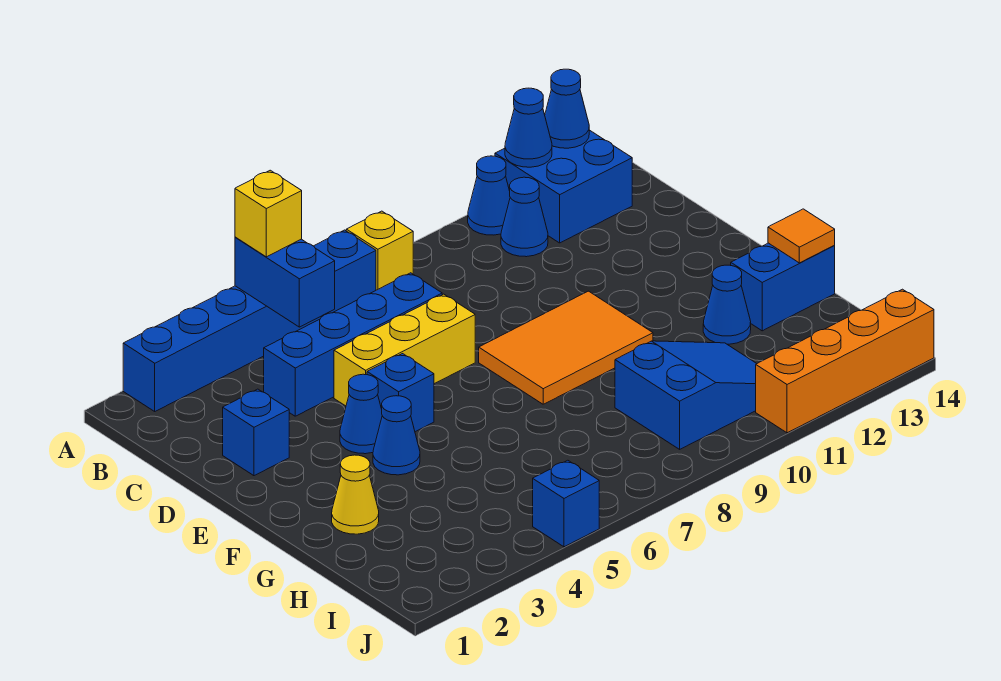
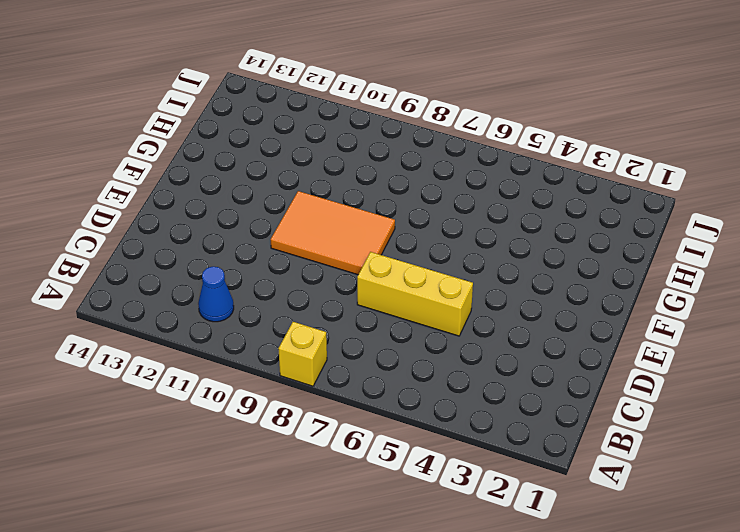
none -> blue 1x6 brick [123,230,376,411]
none -> blue 1x1 cone [468,156,510,235]
none -> blue 2x2 brick [495,130,632,243]

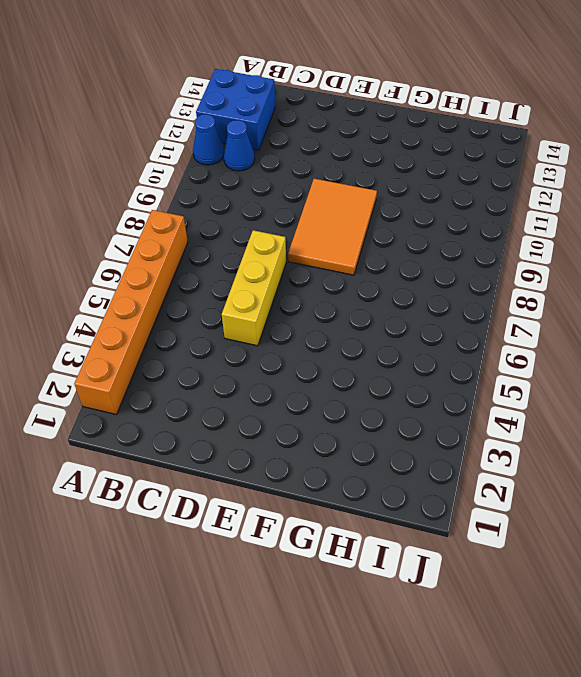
orange 1x6 brick [74,210,188,414] -> blue 1x6 brick [123,230,376,411]
none -> yellow 1x1 brick [346,211,413,290]
none -> blue 1x4 brick [264,273,442,416]
none -> blue 1x1 brick [223,389,289,476]

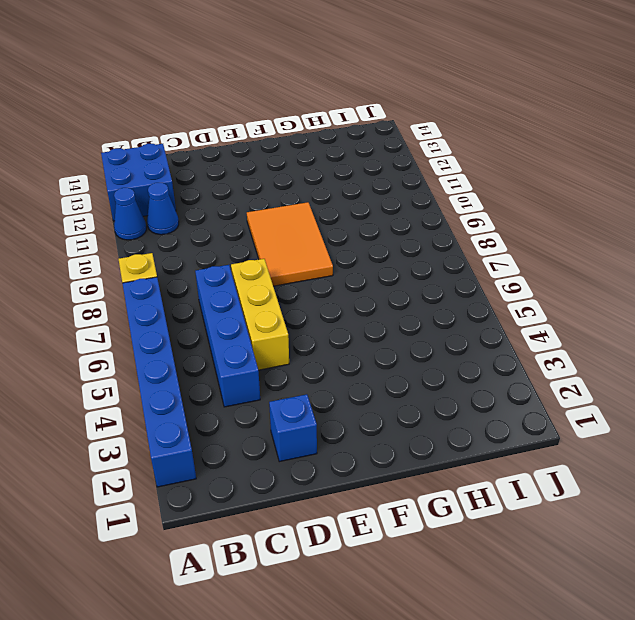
none -> blue 1x1 cone [340,374,382,454]
none -> blue 1x1 brick [367,354,434,432]
none -> blue 1x1 cone [373,396,420,475]

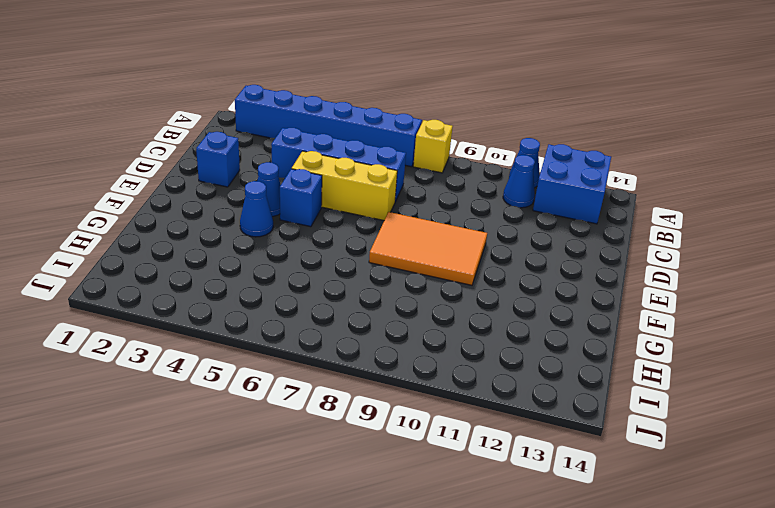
none -> yellow 1x1 cone [332,455,379,534]
none -> blue 1x1 cone [703,265,751,344]
none -> blue 1x2 brick [731,243,835,331]

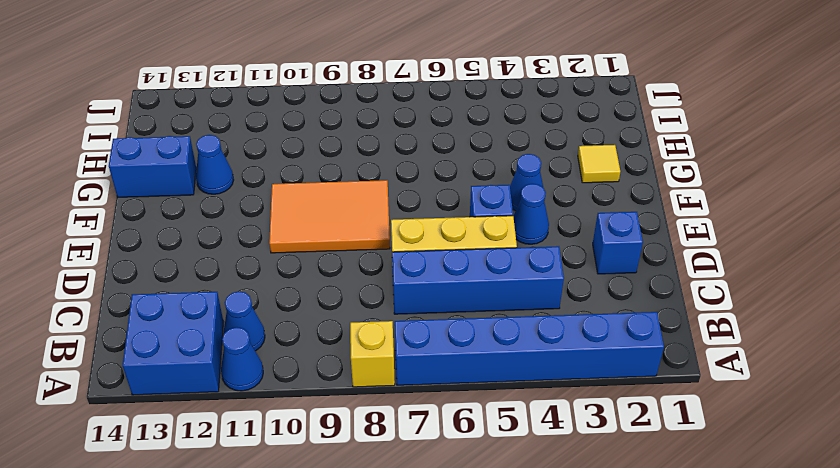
yellow 1x1 tile [578,145,620,183] -> yellow 1x1 cone [332,455,379,534]
none -> blue 2x3 slope [615,341,757,449]
none -> blue 1x1 brick [533,460,599,547]
none -> orange 1x4 brick [756,289,934,433]

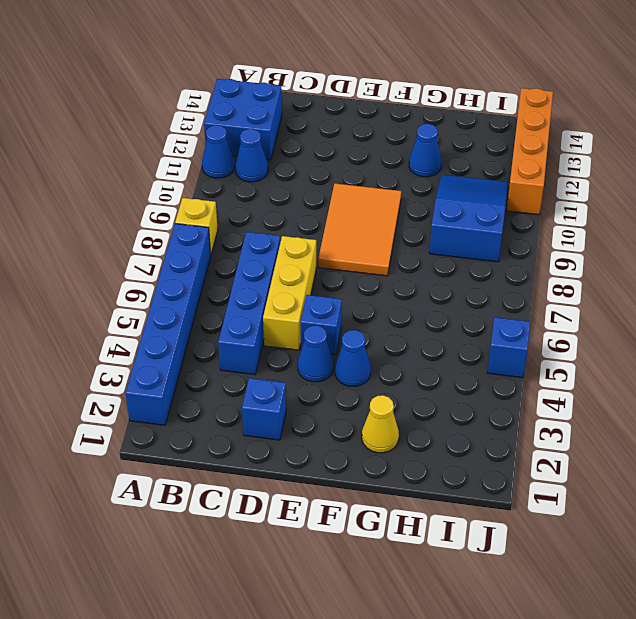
none -> blue 1x2 brick [731,243,835,331]
none -> blue 1x2 brick [235,237,335,327]
none -> blue 1x1 cone [505,88,552,167]

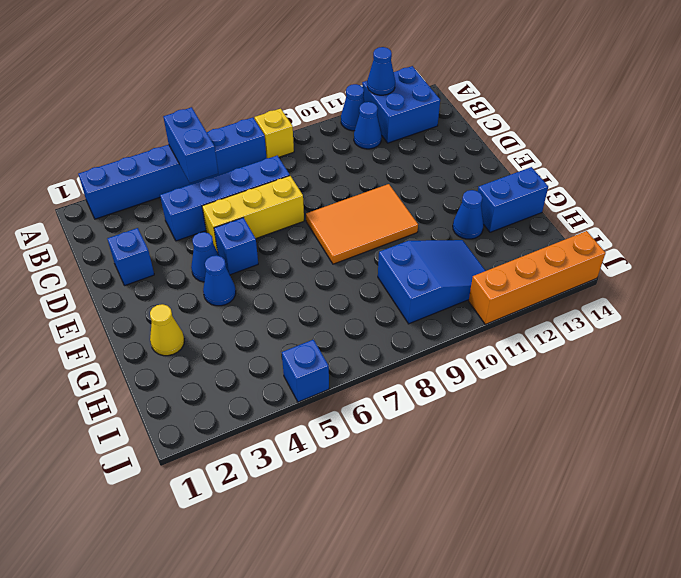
none -> blue 1x1 cone [545,69,589,148]
none -> orange 1x1 tile [768,209,835,263]
none -> yellow 1x1 brick [235,170,302,257]

